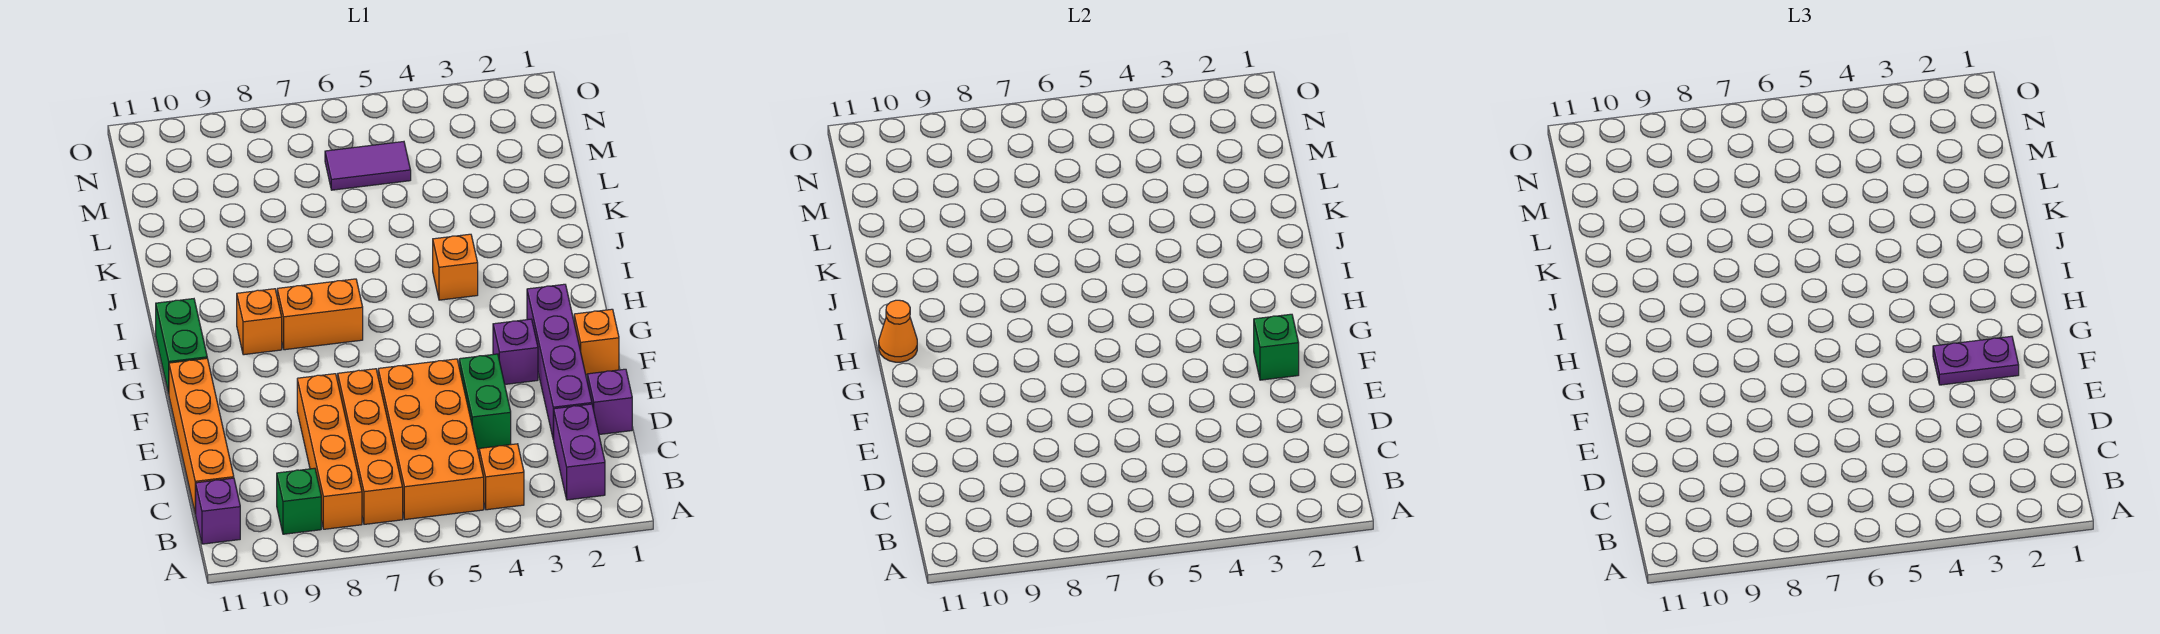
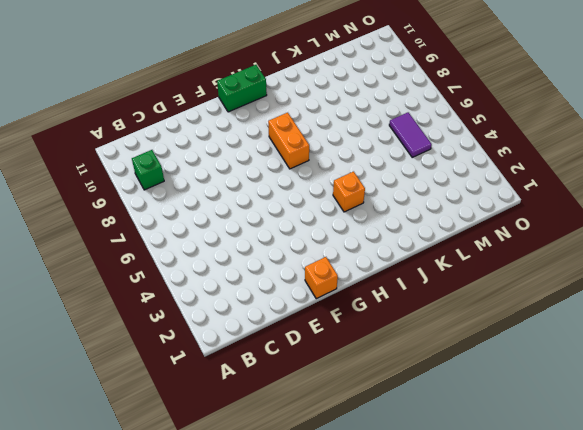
none -> purple 1x2 brick [554,404,605,500]
none -> orange 1x1 brick [479,444,524,510]
none -> orange 2x4 brick [378,359,484,520]

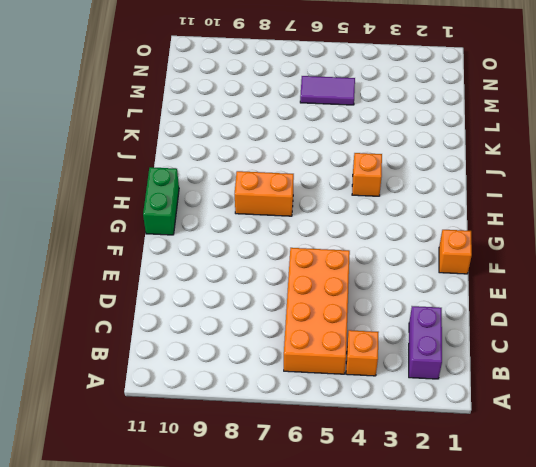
none -> orange 1x4 brick [338,369,403,524]
none -> orange 1x4 brick [297,374,362,529]
none -> green 1x1 brick [277,468,321,534]

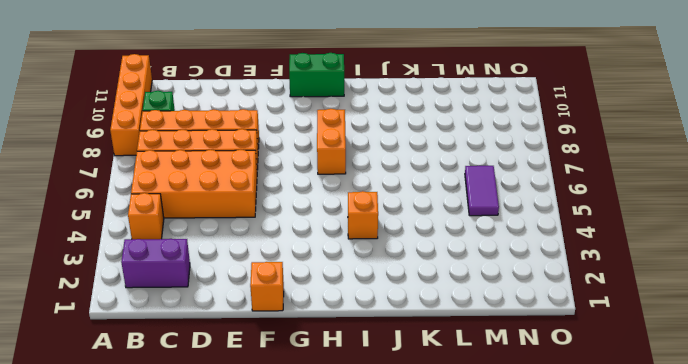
orange 1x4 brick [110,54,152,156] -> orange 1x4 brick turned to [169,358,234,514]
none -> purple 1x1 brick [196,478,240,544]
none -> purple 1x1 brick [587,369,632,435]
none -> purple 1x4 brick [527,284,592,440]

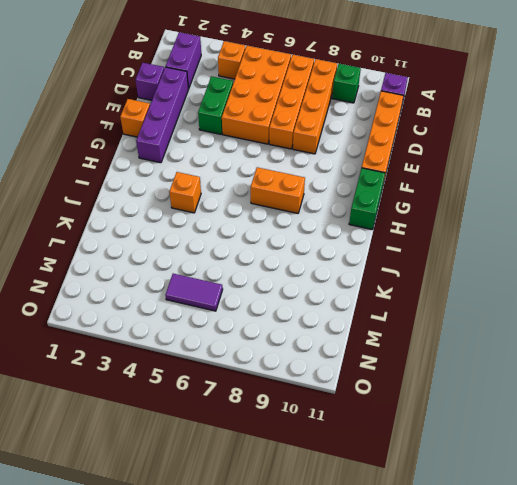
none -> purple 1x1 brick [493,319,538,384]
none -> orange 1x1 brick [237,289,282,355]
none -> green 1x1 brick [1254,314,1299,380]

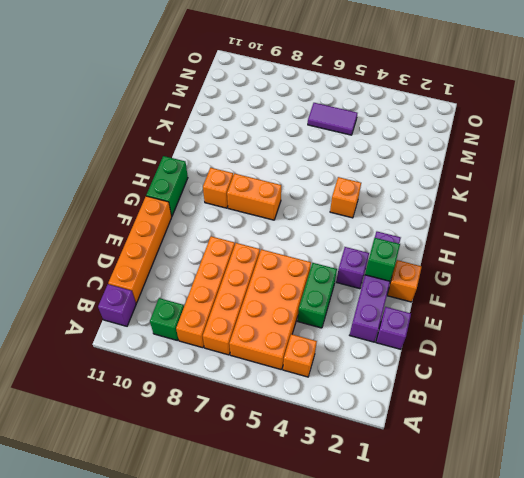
none -> purple 1x2 brick [554,404,605,500]
none -> orange 1x1 cone [879,300,917,362]
none -> purple 1x2 plate [1933,336,2019,385]

